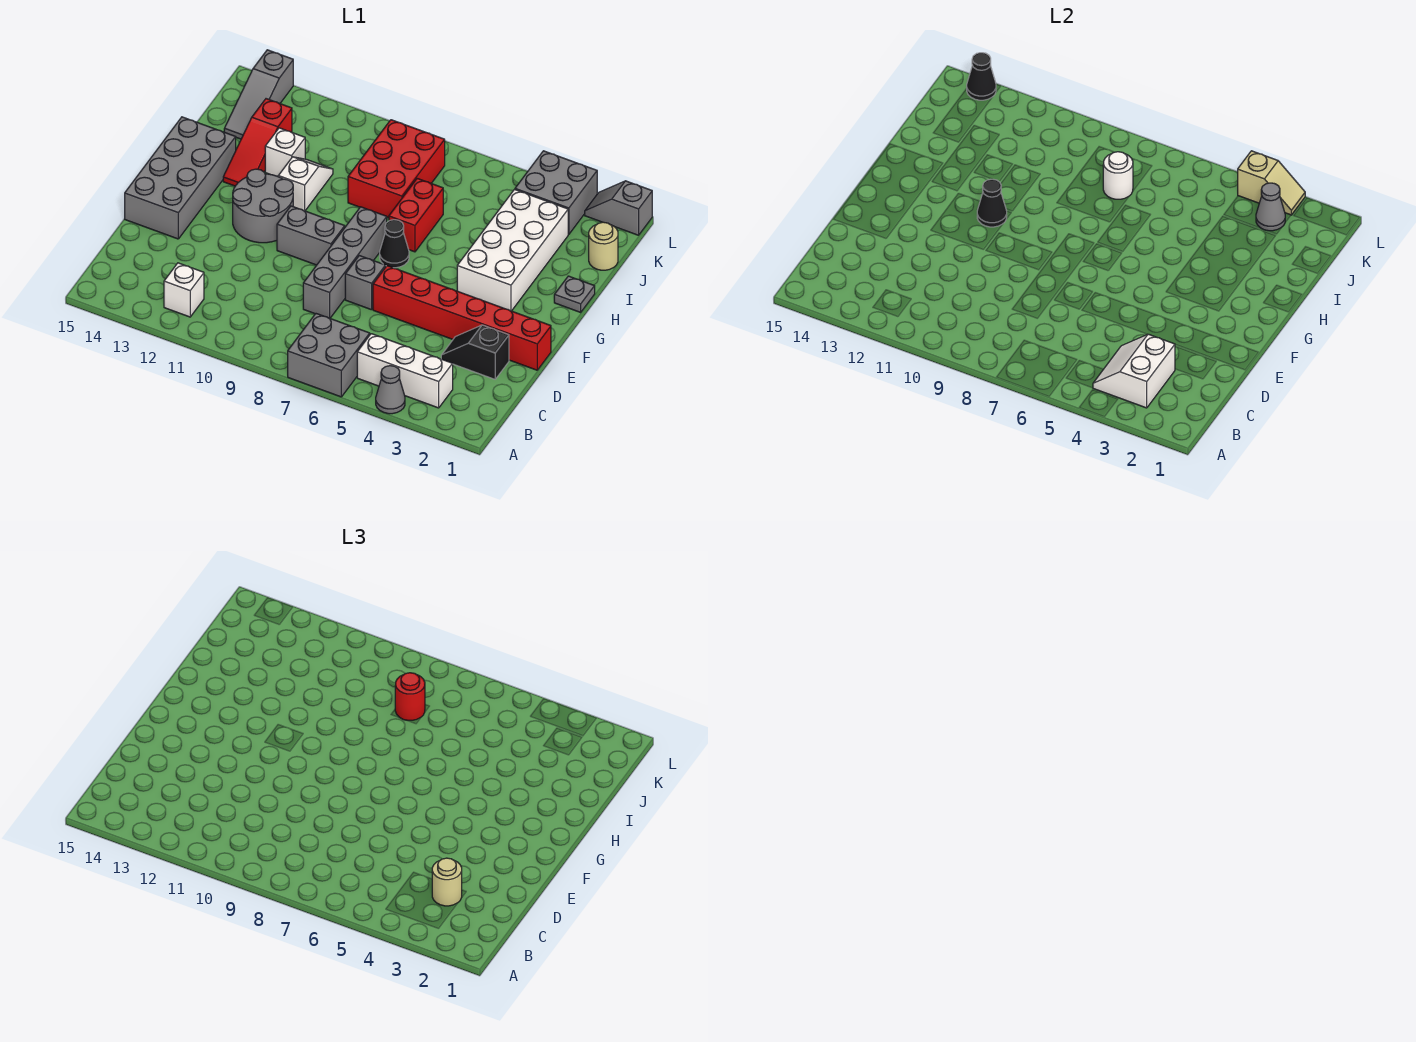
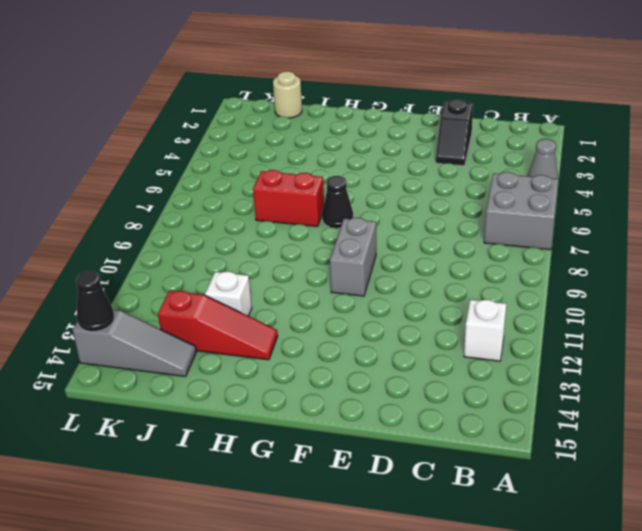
none -> white 1x3 brick [357,334,453,408]
none -> grey 1x4 brick [303,207,387,318]
none -> red 1x6 brick [373,266,551,370]
none -> grey 1x1 brick [345,256,386,310]

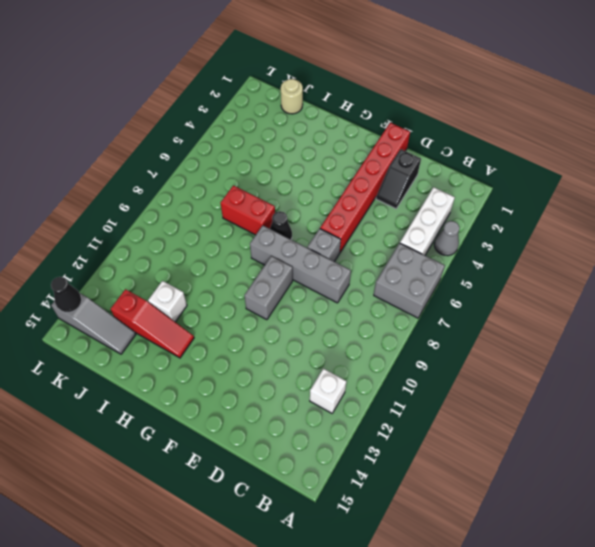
none -> grey 2x4 brick [125,117,236,239]
none -> grey 2x2 round brick [233,169,293,243]
none -> white 2x4 brick [457,189,568,311]
none -> grey 1x1 plate [554,276,595,312]

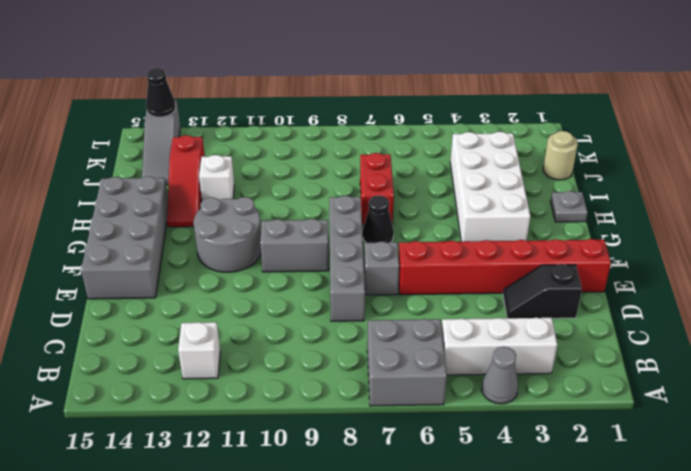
none -> white 1x2 slope [278,157,333,211]
none -> red 2x3 brick [348,120,445,218]
none -> grey 2x2 brick [515,151,597,234]
none -> grey 1x2 slope [585,181,652,235]

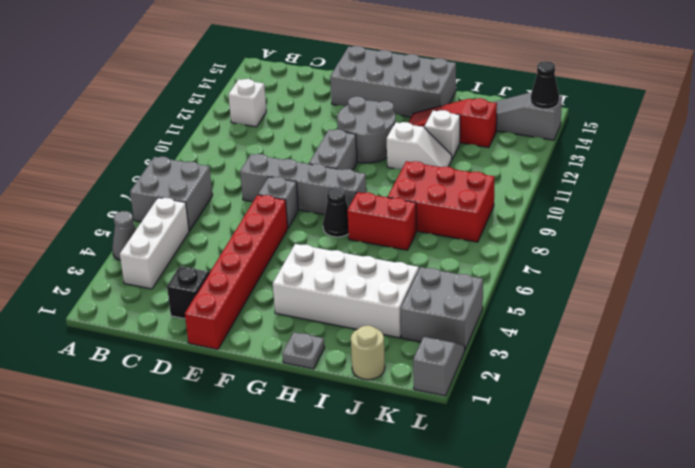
none -> white 2x2 slope [1093,334,1175,408]
none -> black 1x1 cone [977,179,1007,227]
none -> white 1x1 round brick [1103,152,1133,199]
none -> grey 1x1 cone [1256,183,1285,231]

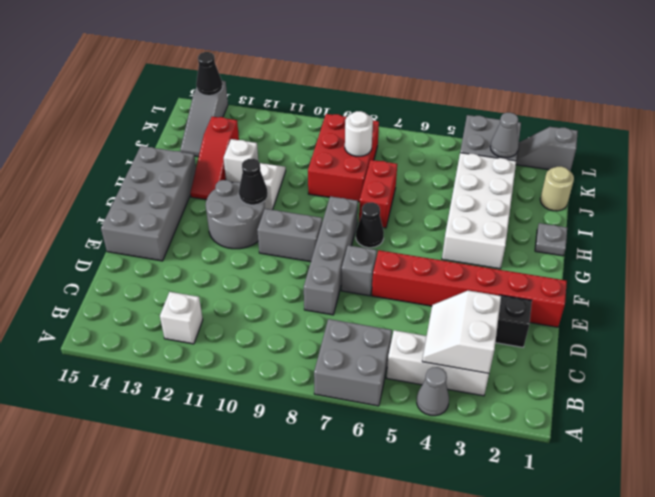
none -> tan 1x2 slope [1238,151,1305,215]
none -> tan 1x1 round brick [432,858,462,906]
none -> red 1x1 round brick [395,673,425,721]

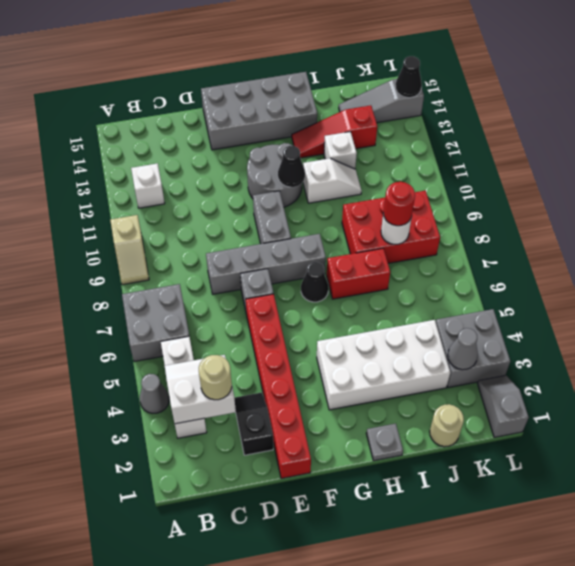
tan 1x2 slope [110,215,149,285] -> tan 1x2 slope moved to [1238,151,1305,215]

